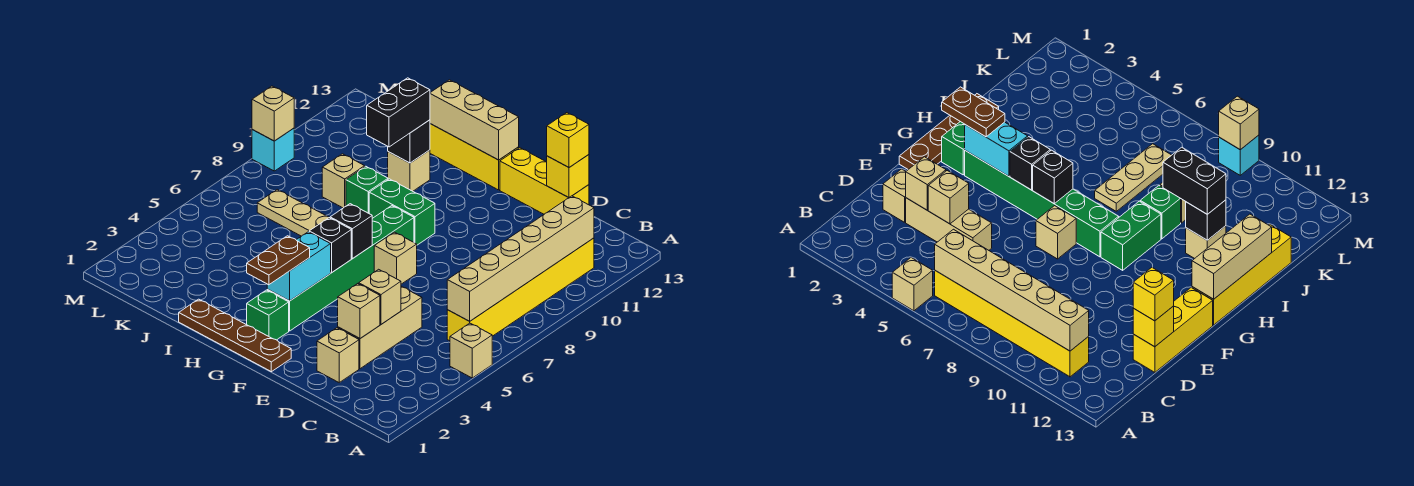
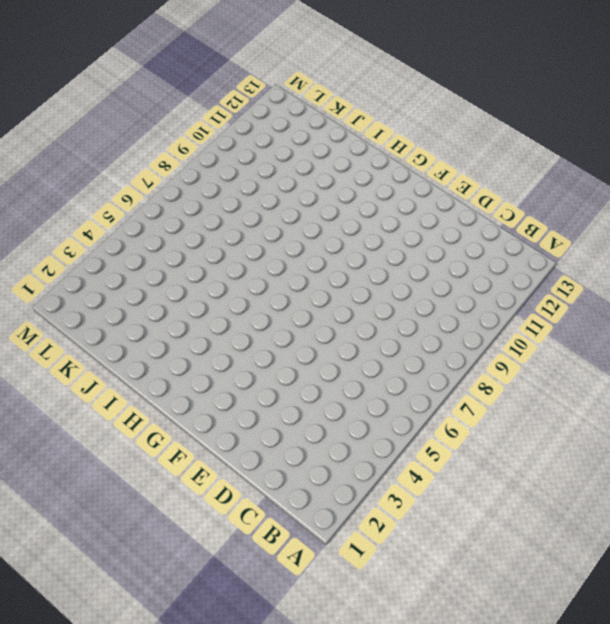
none -> tan 1x1 brick [450,323,492,378]
none -> yellow 1x6 brick [447,238,594,341]
none -> tan 1x1 brick [317,328,359,382]

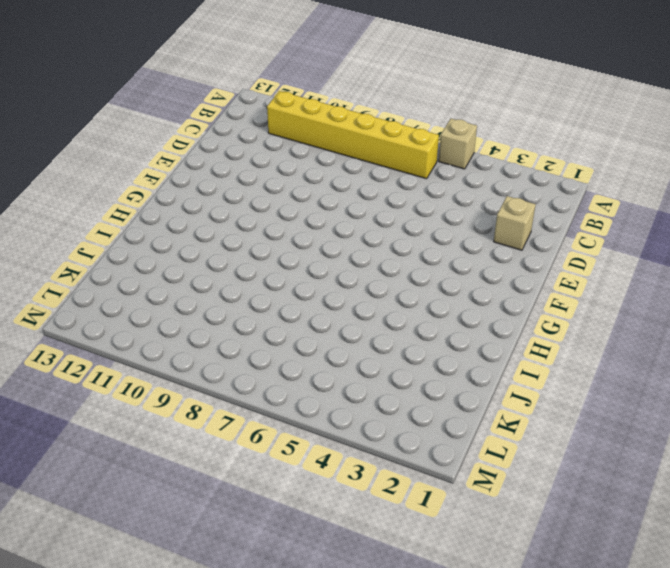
none -> tan 1x3 brick [338,286,422,369]
none -> yellow 1x3 brick [500,148,589,214]
none -> brown 1x4 plate [179,299,291,372]

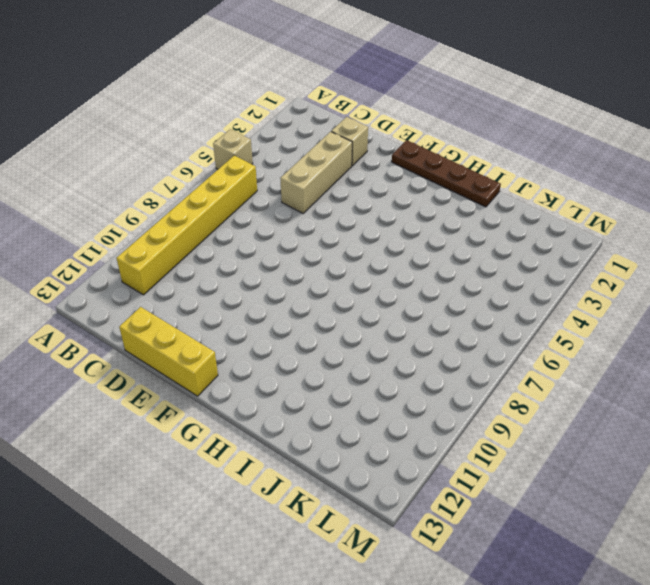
none -> tan 1x1 brick [374,232,417,284]
none -> green 1x1 brick [247,290,289,340]
none -> green 1x6 brick [267,206,414,331]

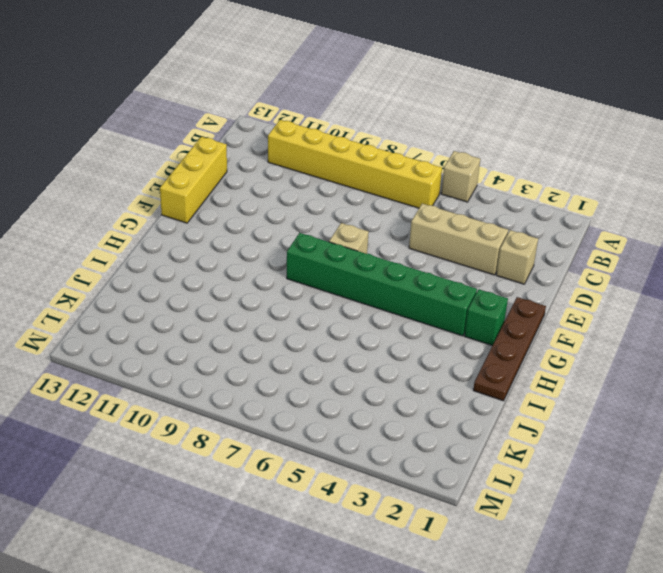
none -> green 1x2 brick [369,179,435,245]
none -> yellow 1x4 brick [430,124,519,190]
none -> tan 1x3 plate [257,190,330,236]

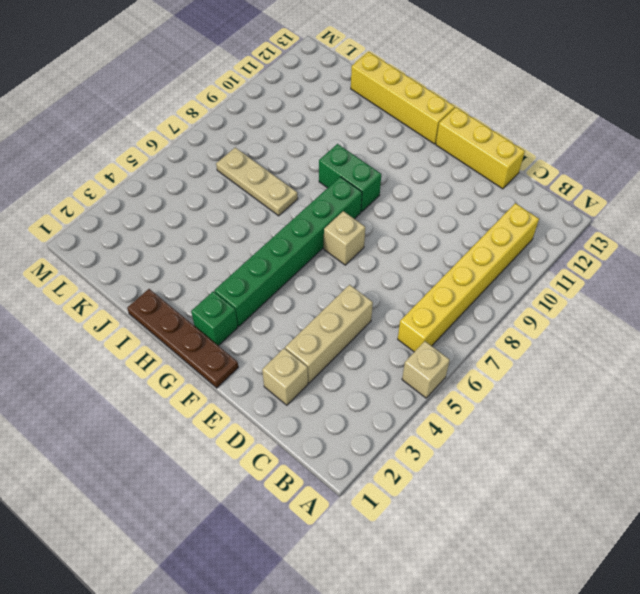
none -> green 1x1 brick [346,166,388,213]
none -> tan 1x1 brick [388,150,430,191]
none -> tan 1x1 brick [322,154,365,208]

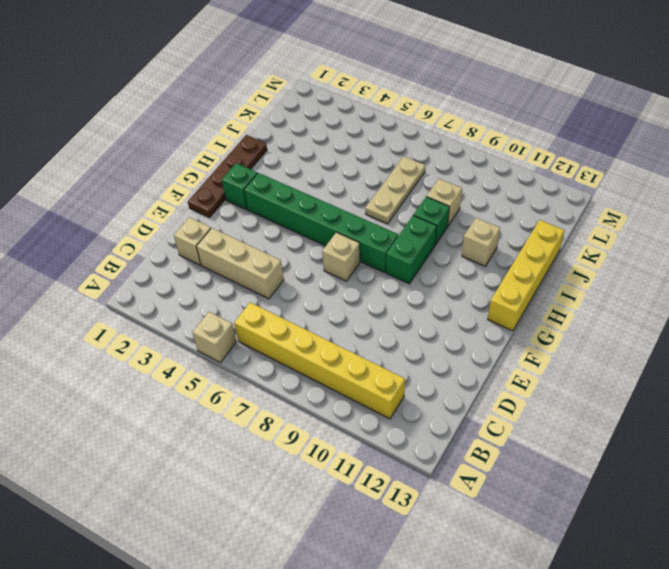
none -> yellow 1x3 brick [500,148,589,214]
none -> cyan 1x1 brick [252,128,294,171]
none -> tan 1x6 brick [447,196,594,321]

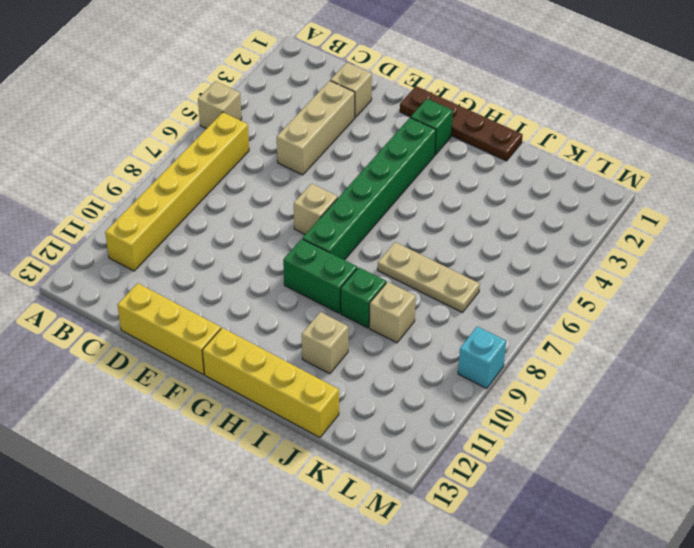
none -> tan 1x6 brick [447,196,594,321]
none -> tan 1x1 brick [338,284,380,339]
none -> tan 1x1 brick [359,269,401,324]

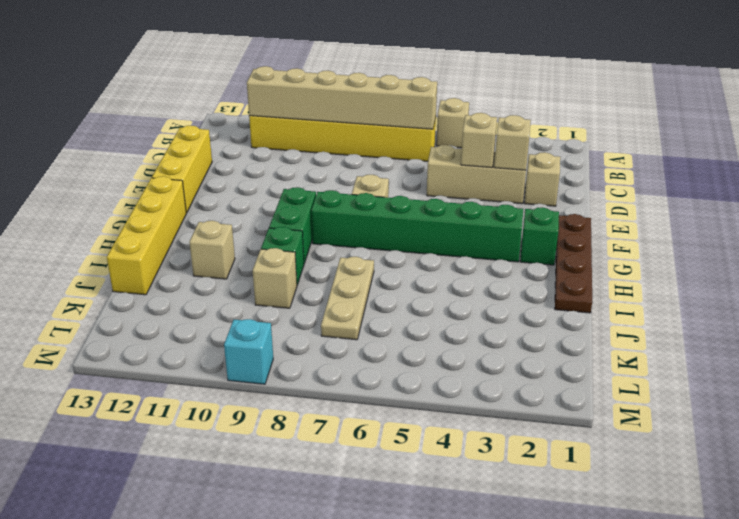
none -> yellow 1x1 brick [547,155,589,198]
none -> cyan 1x2 brick [267,232,331,301]
none -> black 1x1 brick [309,218,351,273]

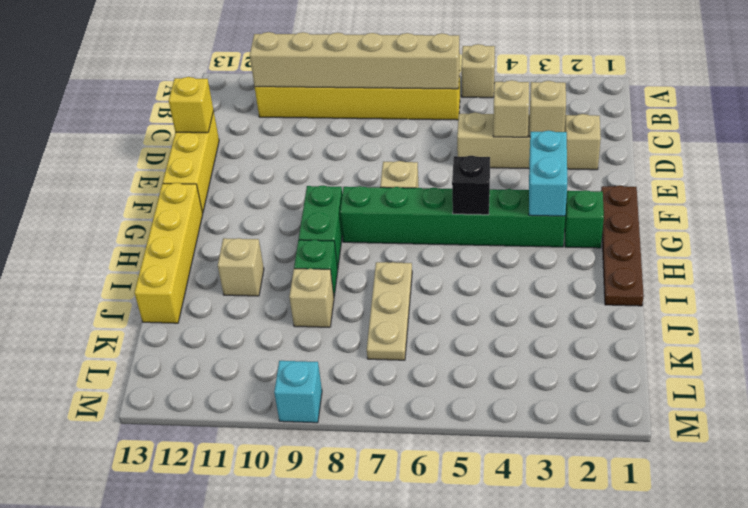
cyan 1x2 brick [529,131,567,216] -> cyan 1x2 brick turned to [267,232,331,301]
none -> black 1x1 brick [330,204,372,259]
none -> tan 1x3 brick [430,80,519,160]
none -> black 1x1 brick [388,120,430,163]

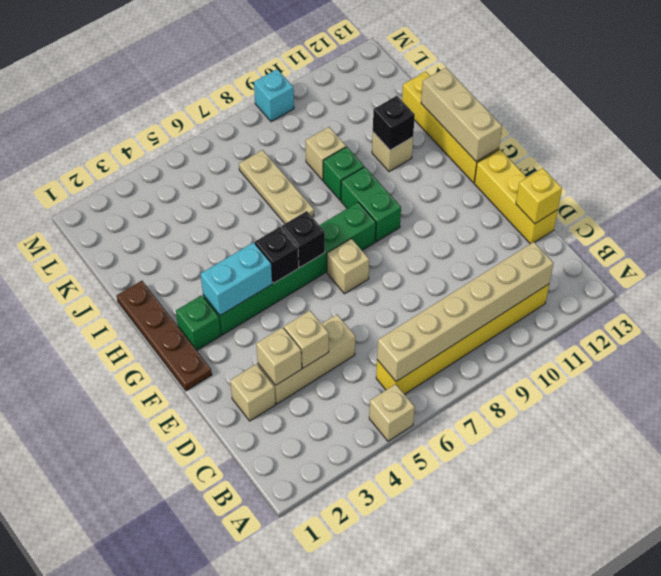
none -> tan 1x1 brick [252,86,294,141]
none -> yellow 1x1 brick [547,113,589,167]
none -> brown 1x2 plate [247,236,310,285]

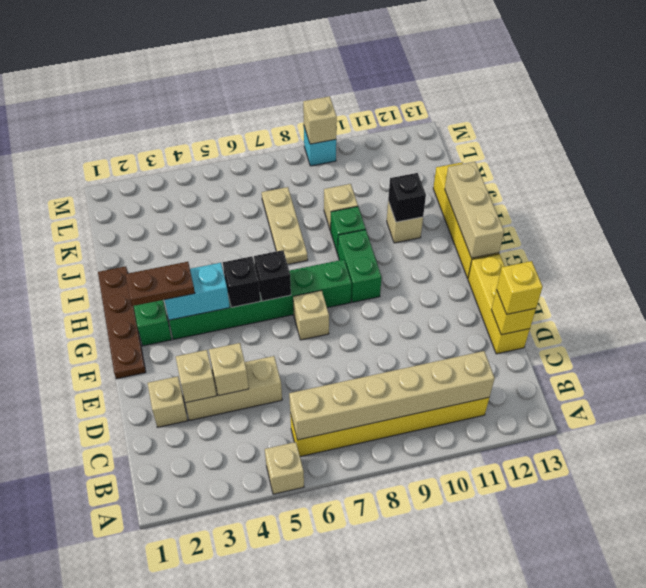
none -> black 1x2 brick [367,78,430,147]

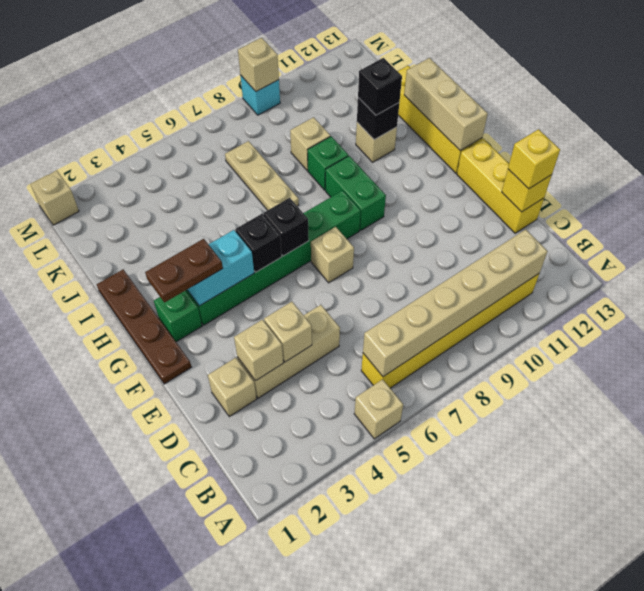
black 1x1 brick [358,58,402,115] -> black 1x2 brick [367,78,430,147]
tan 1x1 brick [30,171,79,225] -> none

